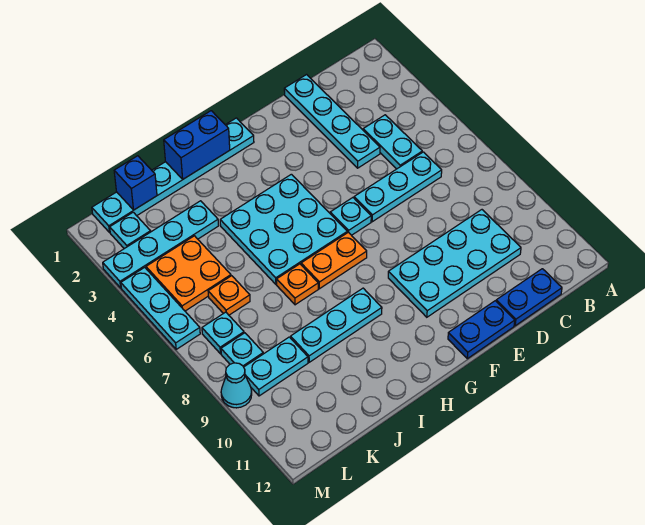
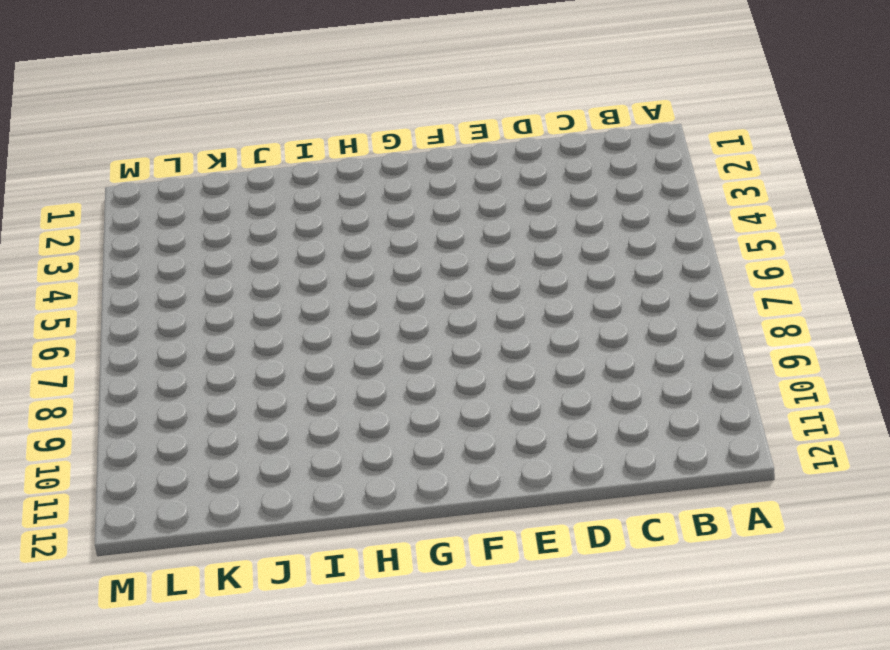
none -> cyan 1x2 plate [363,115,422,169]
none -> cyan 1x3 plate [354,152,442,222]
none -> cyan 2x4 plate [388,210,521,317]

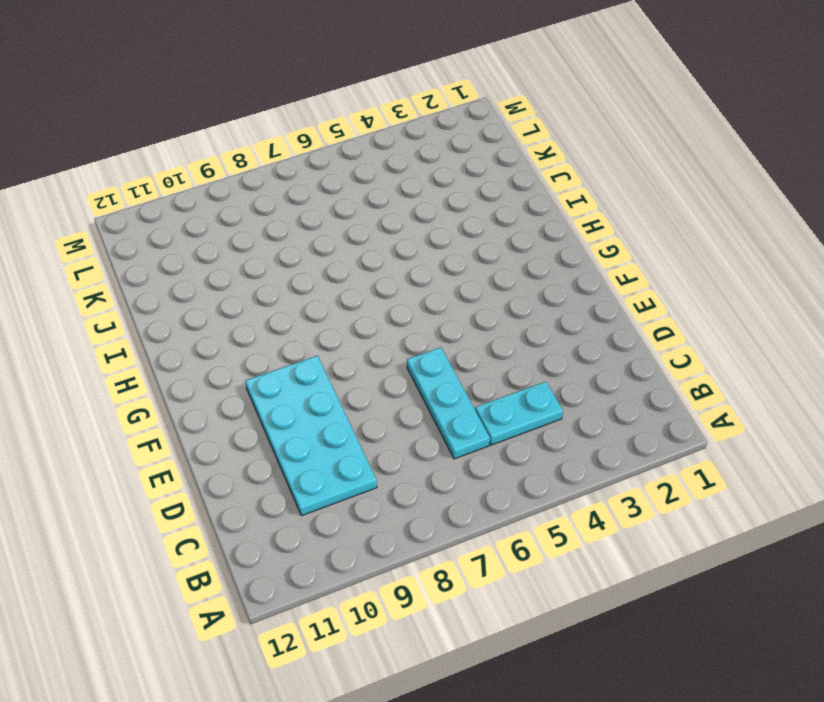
none -> blue 1x2 plate [496,269,562,326]
none -> cyan 1x4 plate [284,75,380,168]
none -> blue 1x2 plate [448,301,515,359]

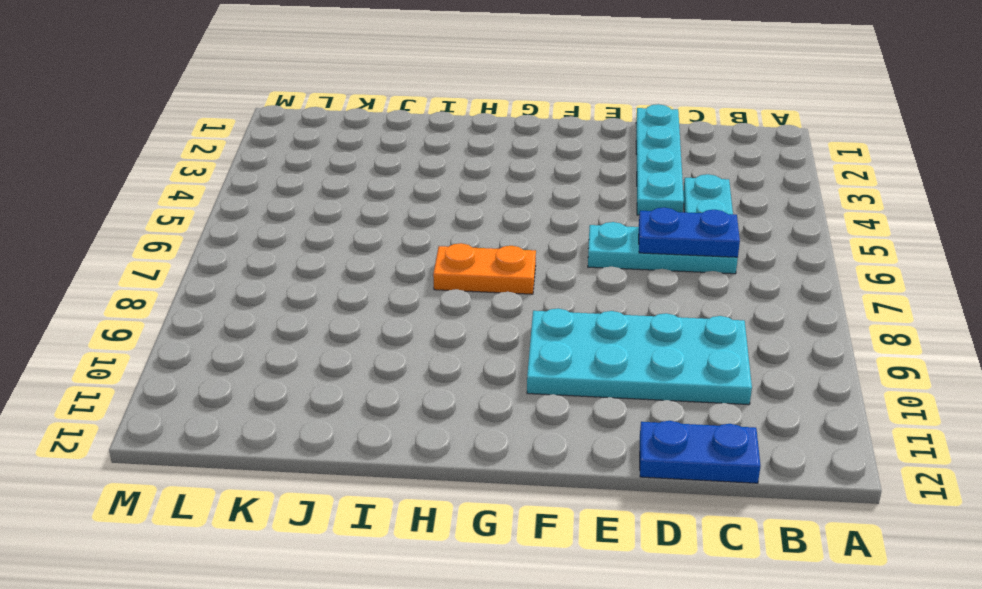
blue 1x2 plate [639,207,740,258] -> blue 1x2 plate moved to [448,301,515,359]
none -> cyan 1x1 plate [330,198,371,235]
none -> cyan 1x6 plate [92,118,254,232]
none -> cyan 3x3 plate [220,174,347,284]

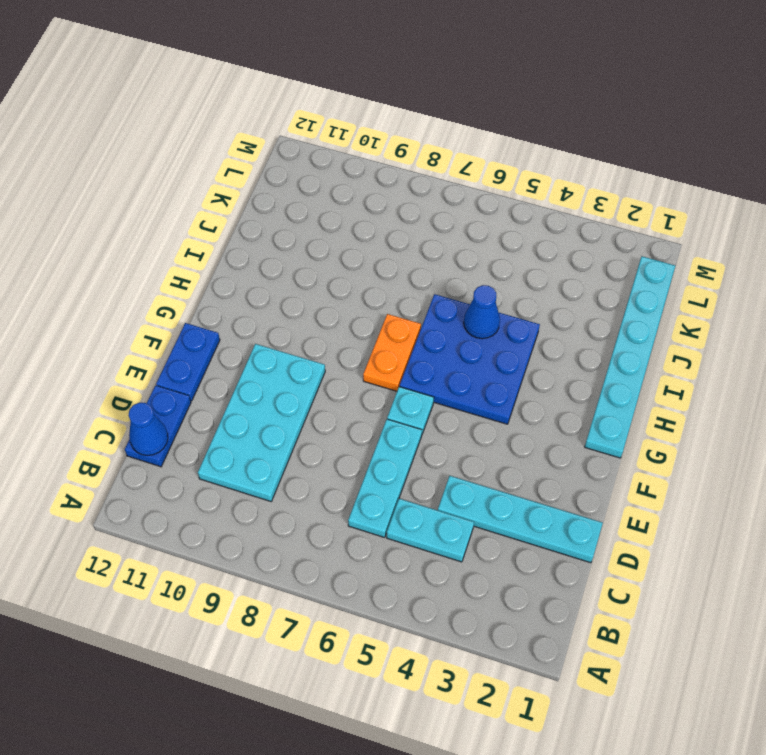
blue 1x1 cone [129,403,168,455] -> none
blue 3x3 plate [400,294,540,424] -> cyan 3x3 plate [220,174,347,284]
blue 1x1 cone [464,285,500,339] -> none
none -> cyan 1x3 plate [291,288,382,362]
none -> orange 1x1 plate [277,264,318,305]
none -> cyan 1x4 plate [103,201,218,288]

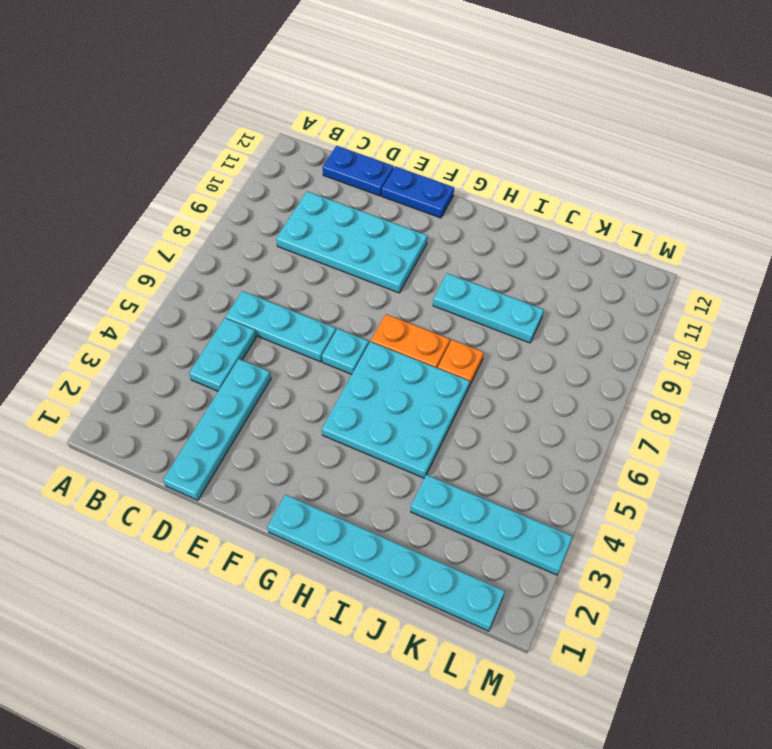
none -> orange 2x2 plate [146,236,231,311]
none -> orange 1x1 plate [208,276,250,315]
none -> cyan 1x2 plate [244,337,308,396]

